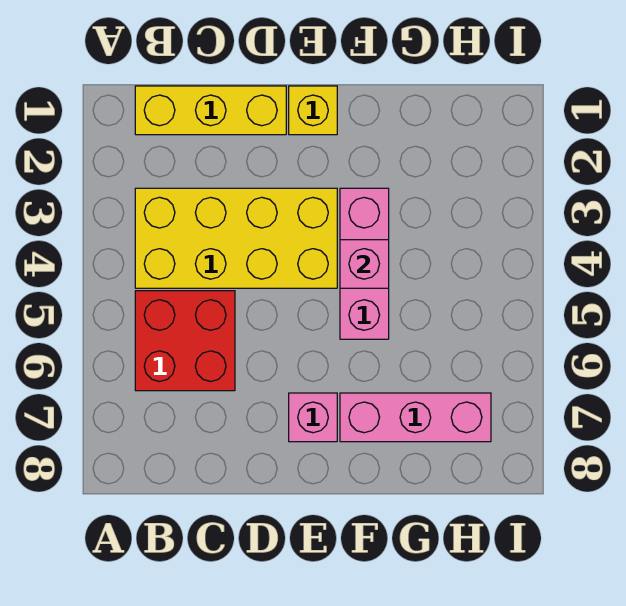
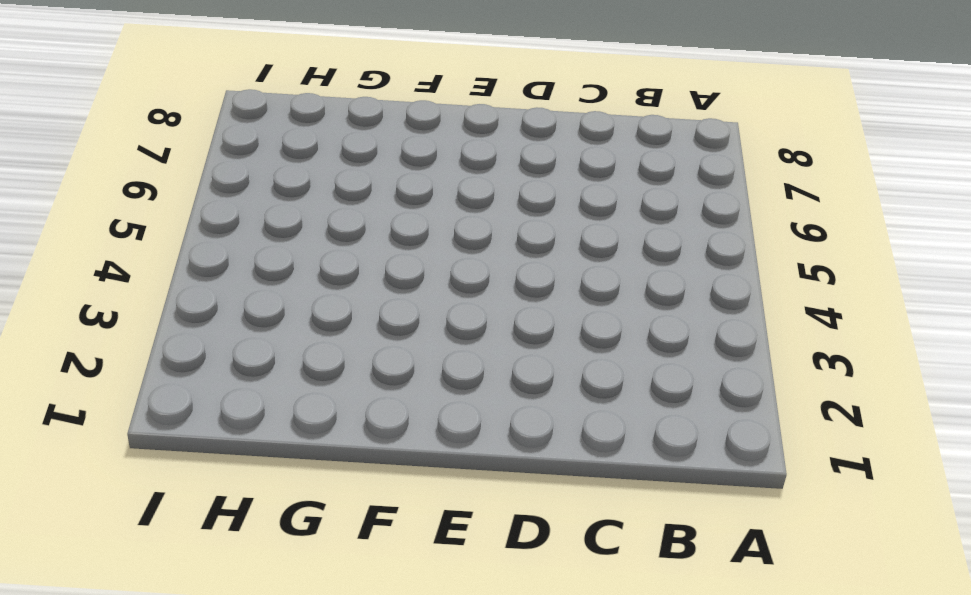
none -> yellow 1x3 brick [135,86,286,135]
none -> yellow 2x4 brick [135,188,337,288]

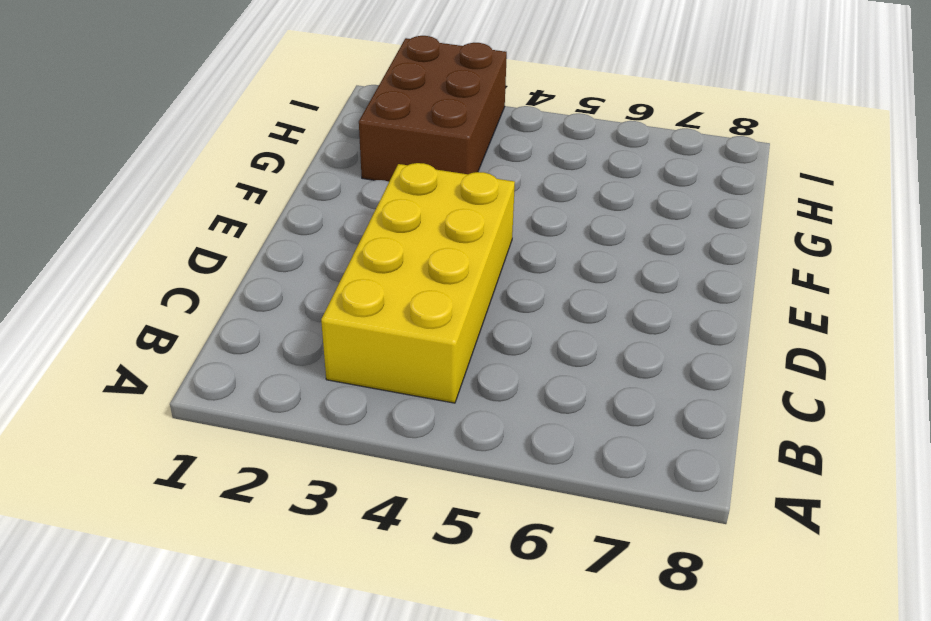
brown 2x3 brick [359,36,507,182] -> none
none -> yellow 1x3 brick [135,86,286,135]
none -> red 2x2 brick [135,291,235,391]

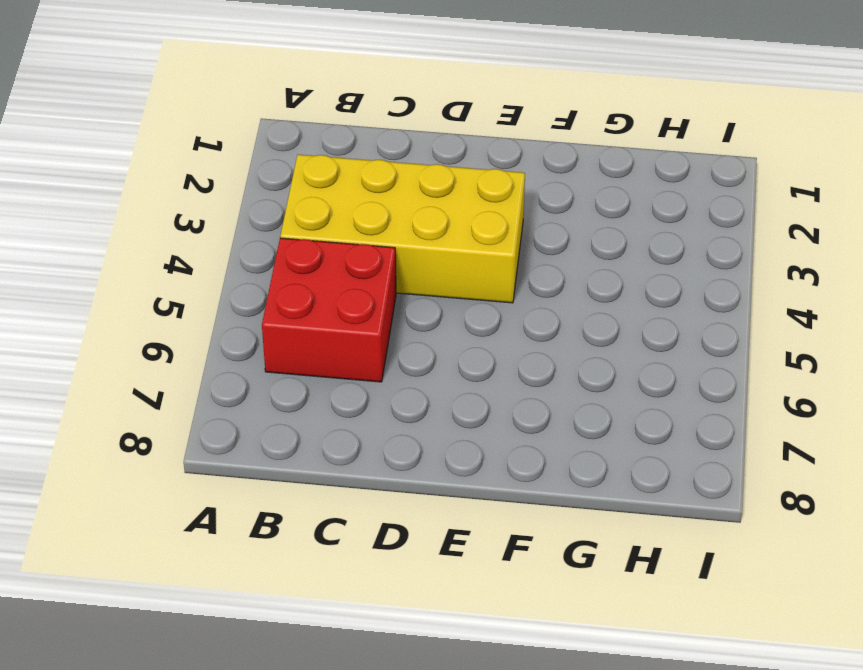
none -> yellow 1x3 brick [135,86,286,135]
none -> yellow 1x1 brick [289,86,337,135]

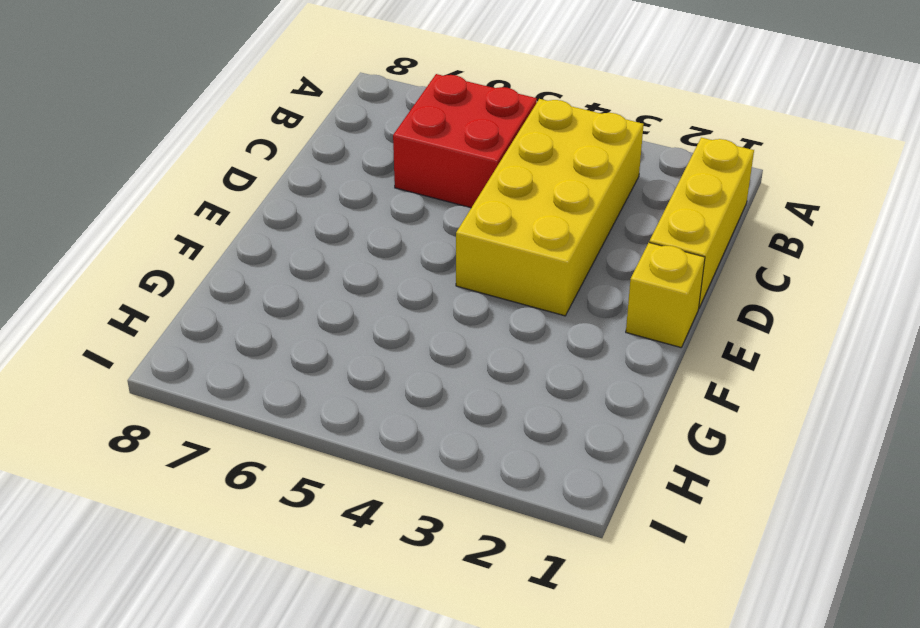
none -> pink 1x1 brick [289,393,337,442]
none -> pink 1x3 brick [340,188,389,339]

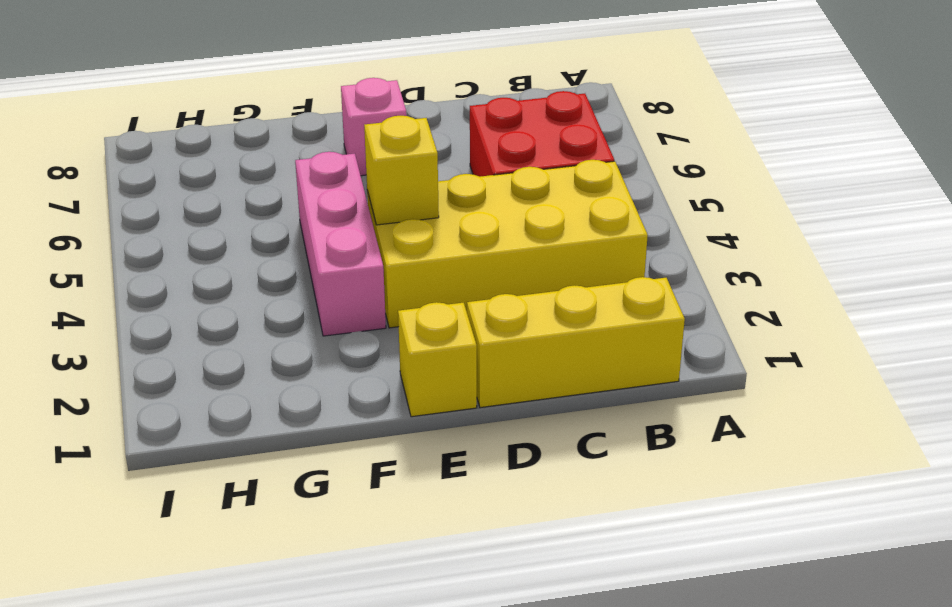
yellow 1x1 brick [364,116,439,225] -> none
none -> pink 1x3 brick [340,393,491,442]
none -> pink 1x1 brick [340,240,389,288]

